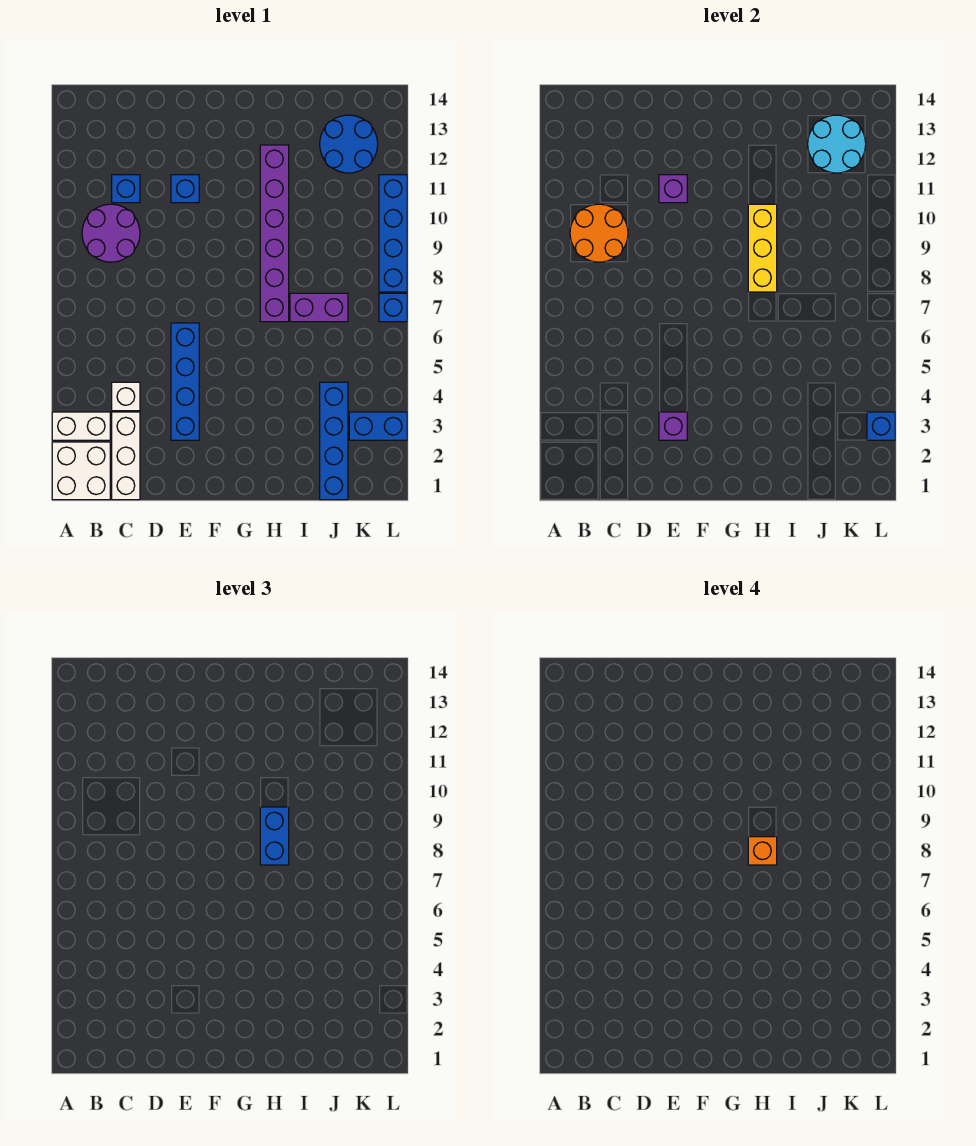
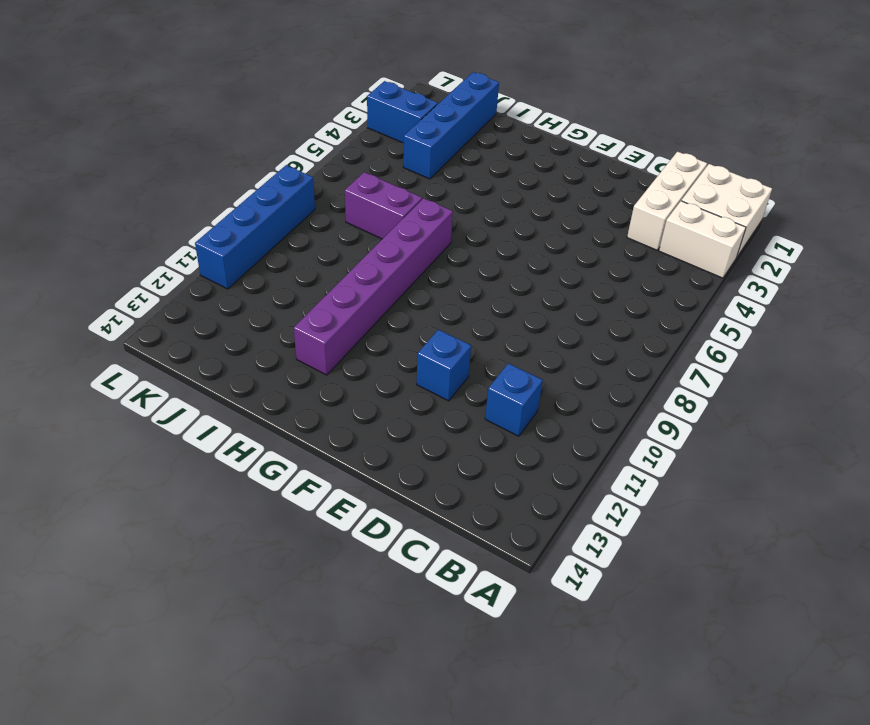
none -> purple 2x2 round brick [82,204,140,262]
none -> white 1x1 brick [112,382,140,411]
none -> blue 1x4 brick [171,323,199,440]

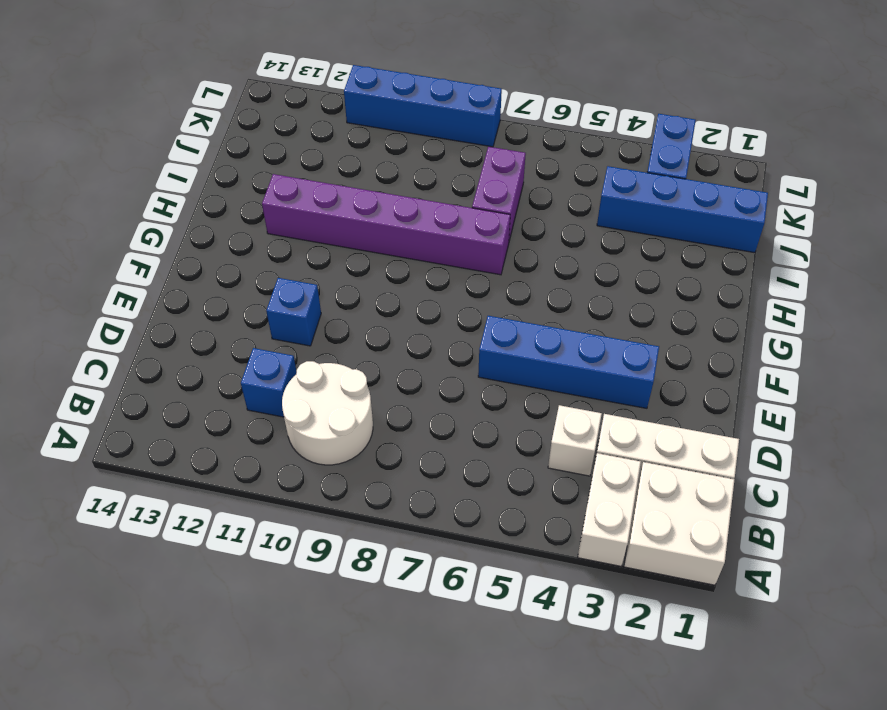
white 2x2 round brick [282,361,373,465] -> purple 2x2 round brick [82,204,140,262]
none -> blue 2x2 round brick [320,115,378,173]
none -> blue 1x1 brick [379,293,407,322]
none -> orange 2x2 round brick [570,204,628,262]

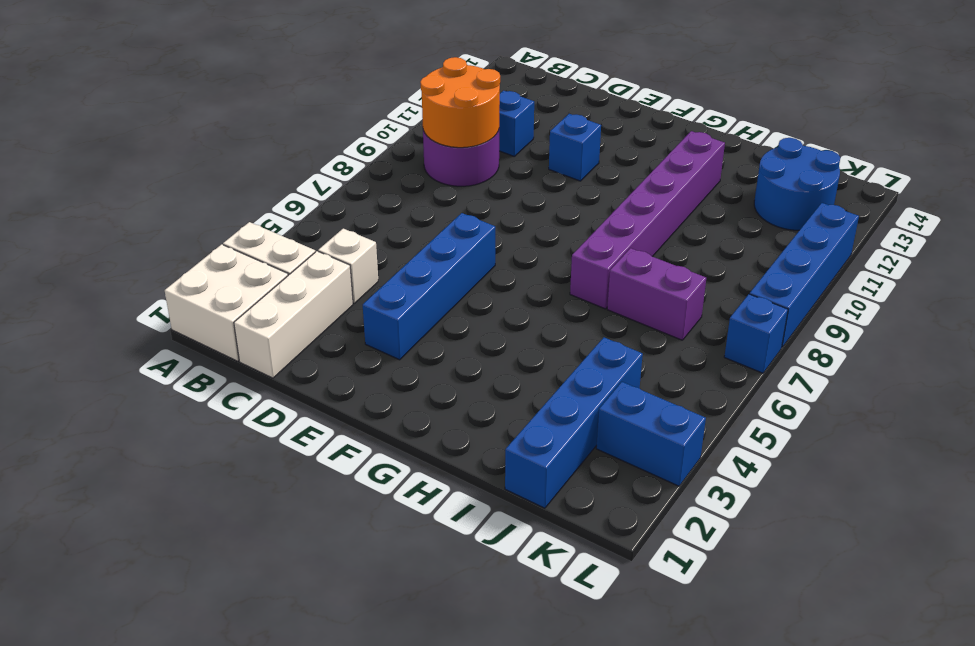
none -> purple 1x1 brick [659,412,687,440]
none -> purple 1x1 brick [659,175,687,203]
none -> yellow 1x3 brick [748,204,777,292]

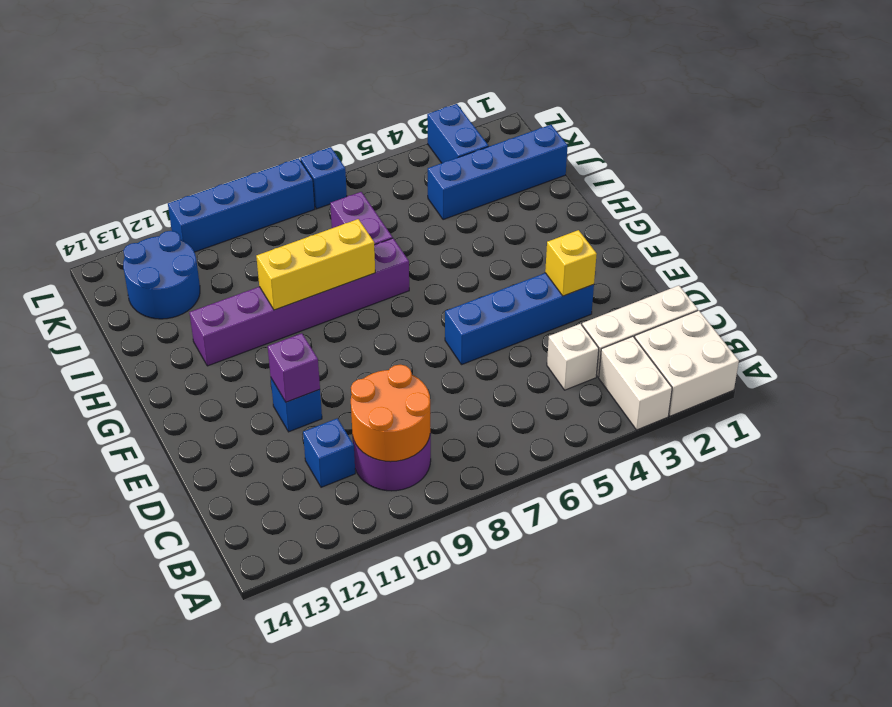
yellow 1x1 brick [545,230,597,296] -> purple 1x1 brick [659,412,687,440]
none -> cyan 2x2 round brick [808,115,866,173]
none -> blue 1x1 brick [867,412,895,440]
none -> blue 1x2 brick [260,807,289,865]

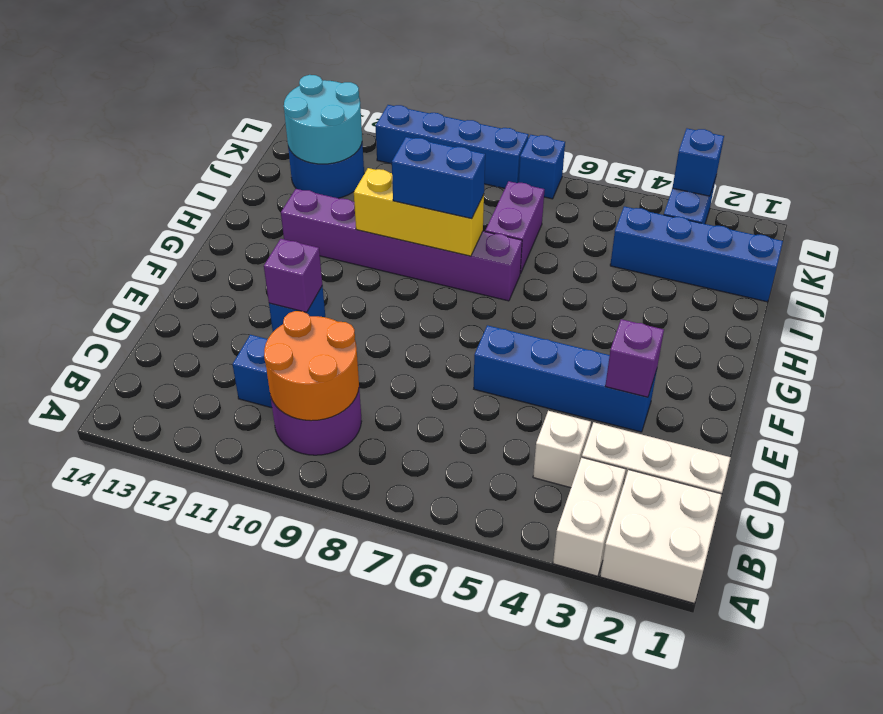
none -> orange 1x1 brick [748,837,777,865]

